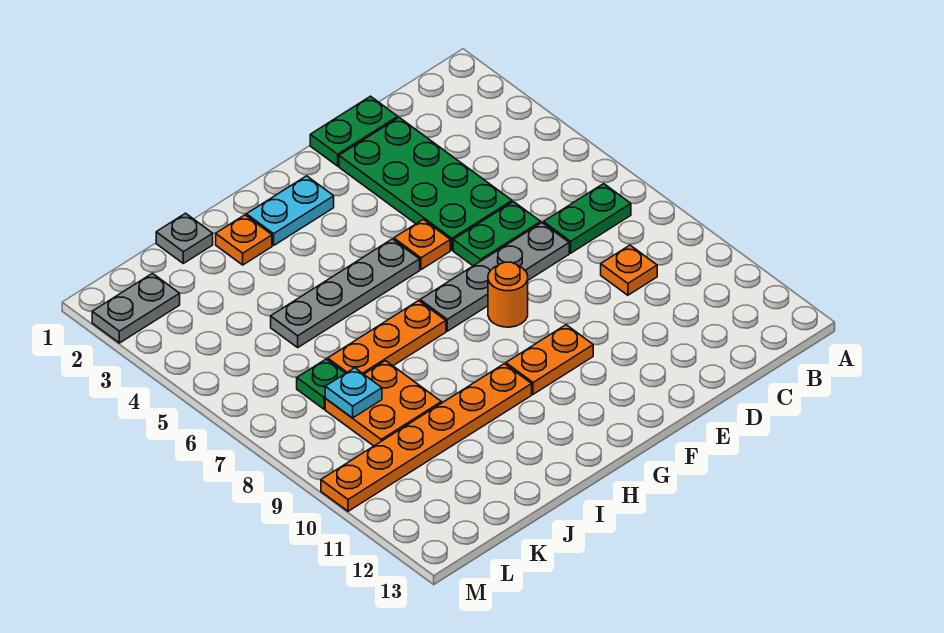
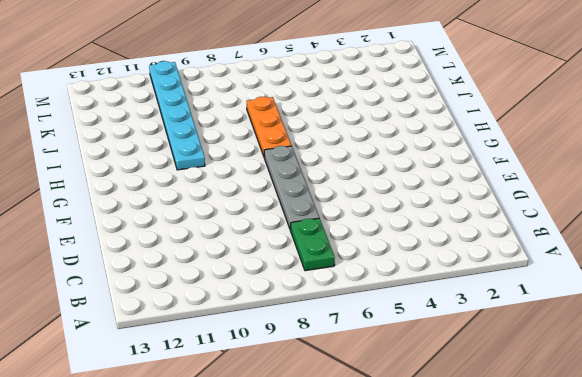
cyan 1x6 plate [149,61,205,170] -> orange 1x6 plate [321,364,532,511]
none -> orange 1x1 plate [601,245,657,295]
none -> green 1x2 plate [310,96,398,166]
none -> green 2x4 plate [339,118,512,250]

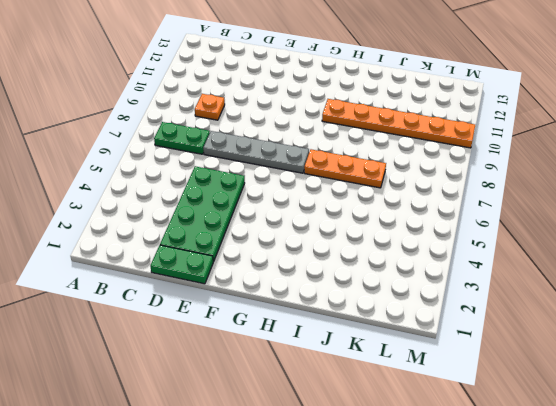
none -> green 1x2 plate [453,202,541,266]
none -> orange 1x1 plate [394,220,450,270]
none -> orange 1x1 round brick [488,262,528,327]

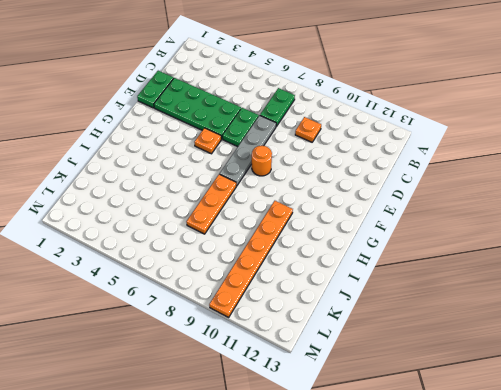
none -> orange 1x2 plate [506,325,593,394]
none -> cyan 1x2 plate [246,176,334,245]
none -> grey 1x4 plate [271,239,420,347]

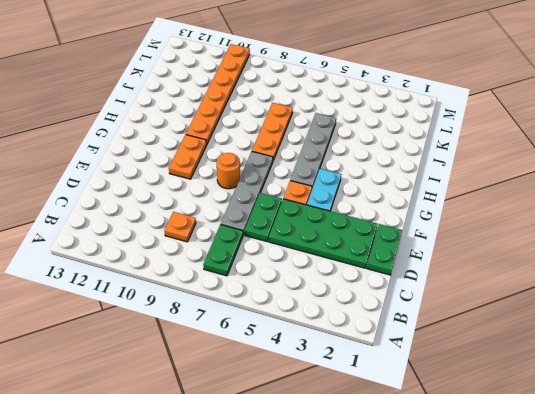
cyan 1x2 plate [307,169,342,211] -> cyan 1x2 plate moved to [246,176,334,245]
none -> orange 1x1 plate [216,215,272,265]
none -> grey 1x1 plate [156,213,213,263]
none -> orange 2x2 plate [325,361,441,446]

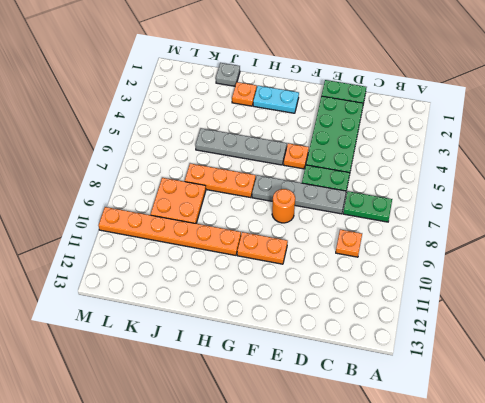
none -> green 1x1 plate [297,359,346,409]
none -> grey 1x2 plate [92,273,180,343]
none -> cyan 1x1 plate [325,368,382,418]

